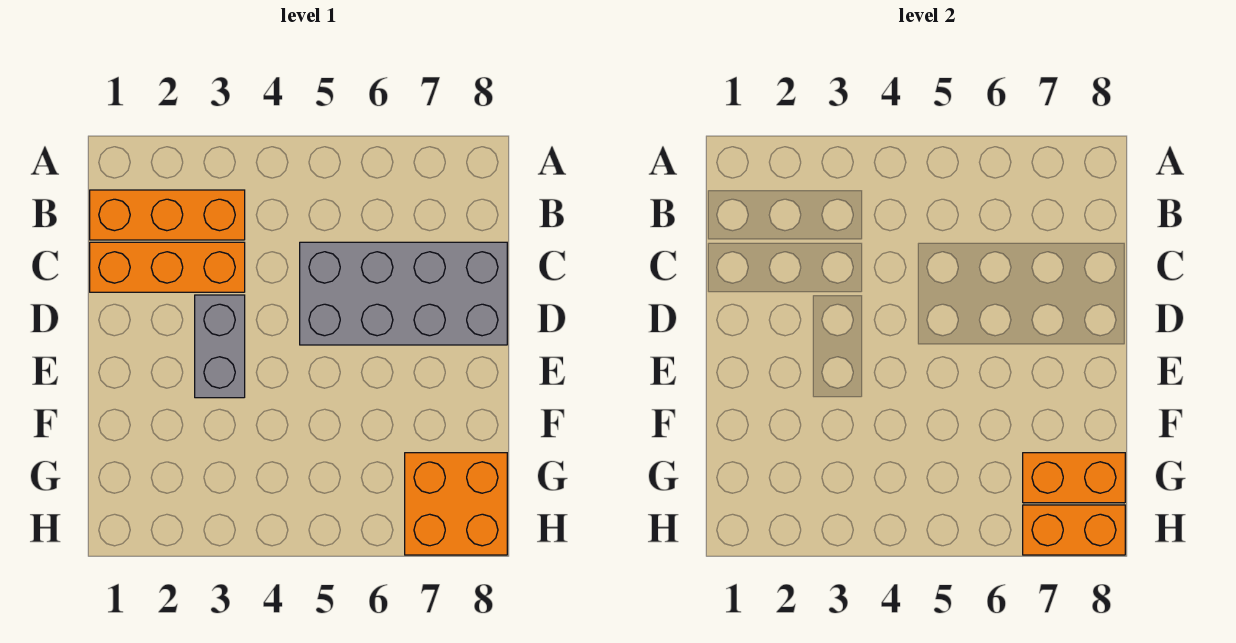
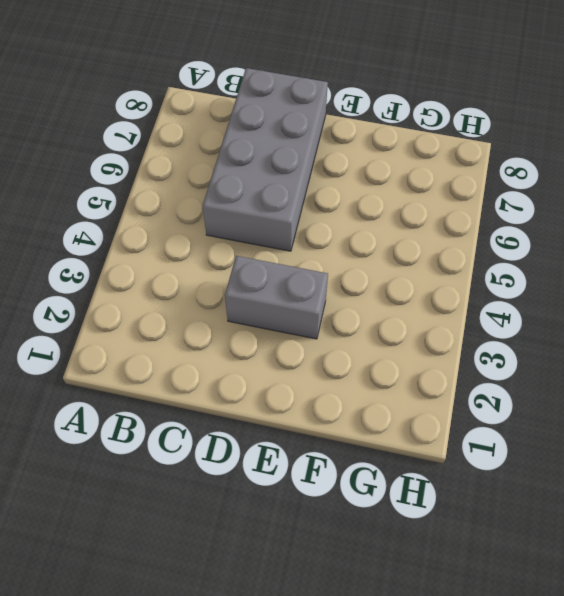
none -> orange 1x3 brick [90,190,245,240]
none -> orange 1x3 brick [90,242,245,292]

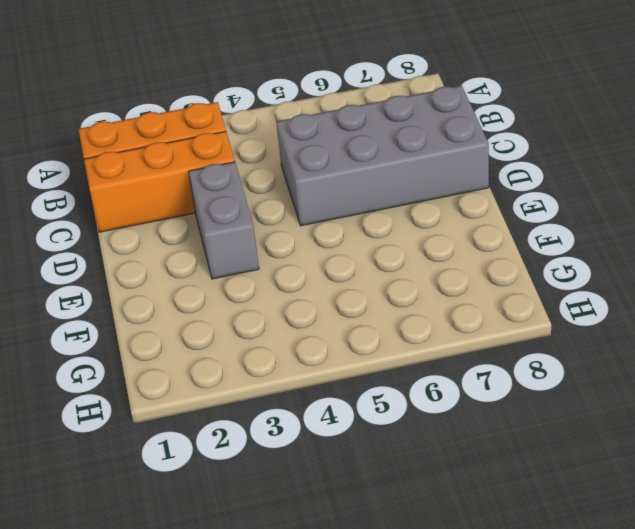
none -> orange 2x2 brick [405,453,507,555]
none -> orange 1x2 brick [1023,453,1125,503]

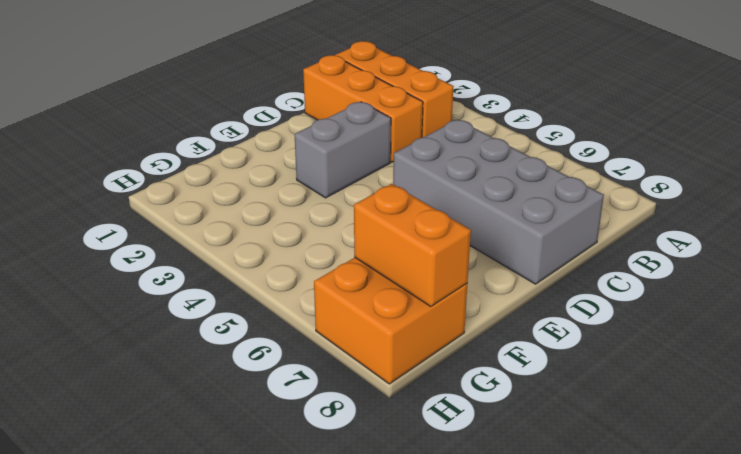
none -> orange 1x2 brick [1023,505,1125,555]

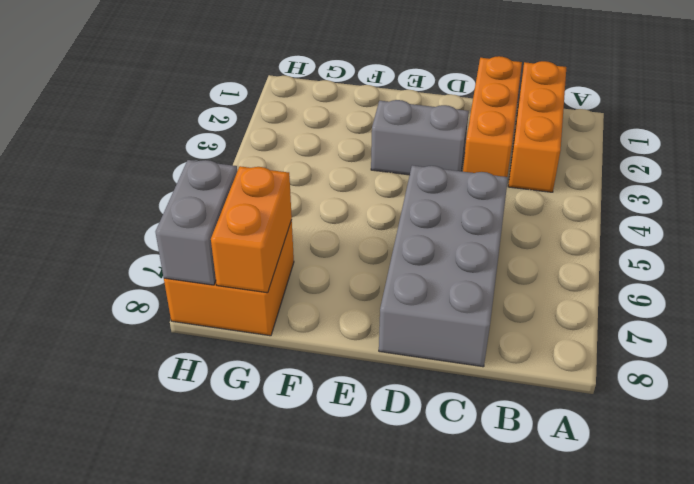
grey 1x2 brick [156,160,237,285] -> orange 1x2 brick [1023,505,1125,555]

